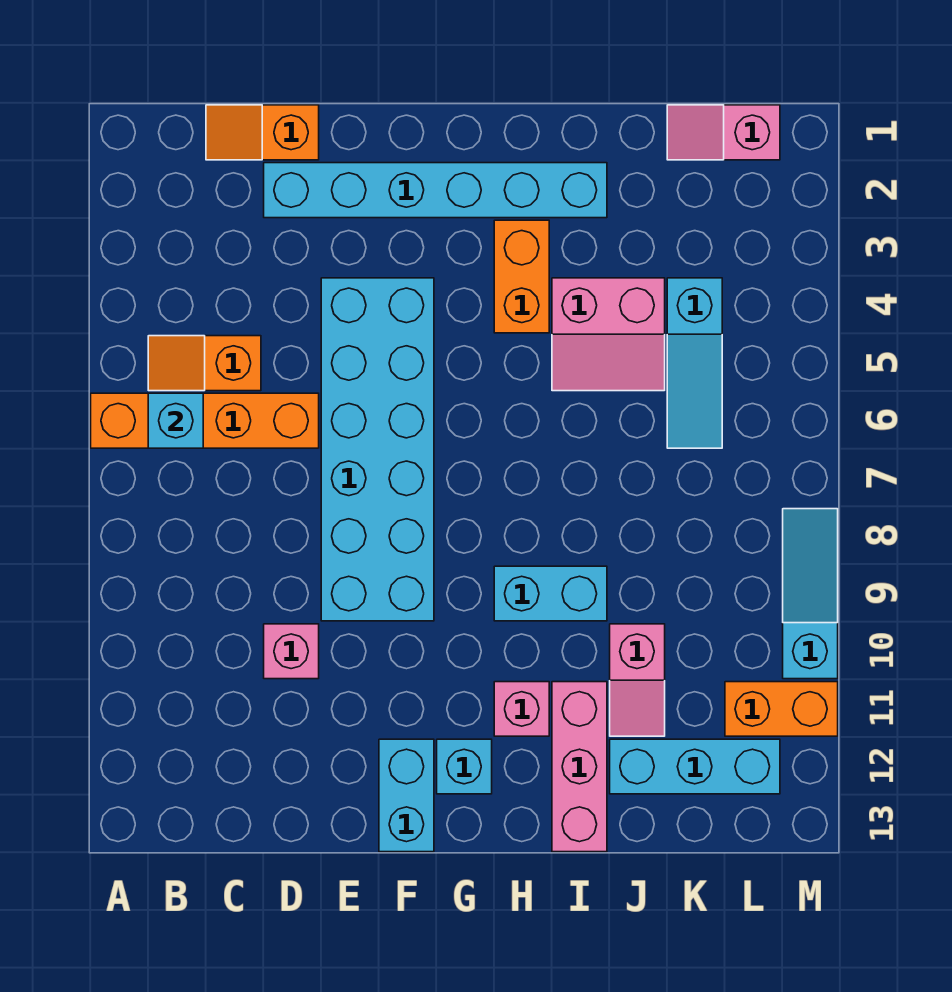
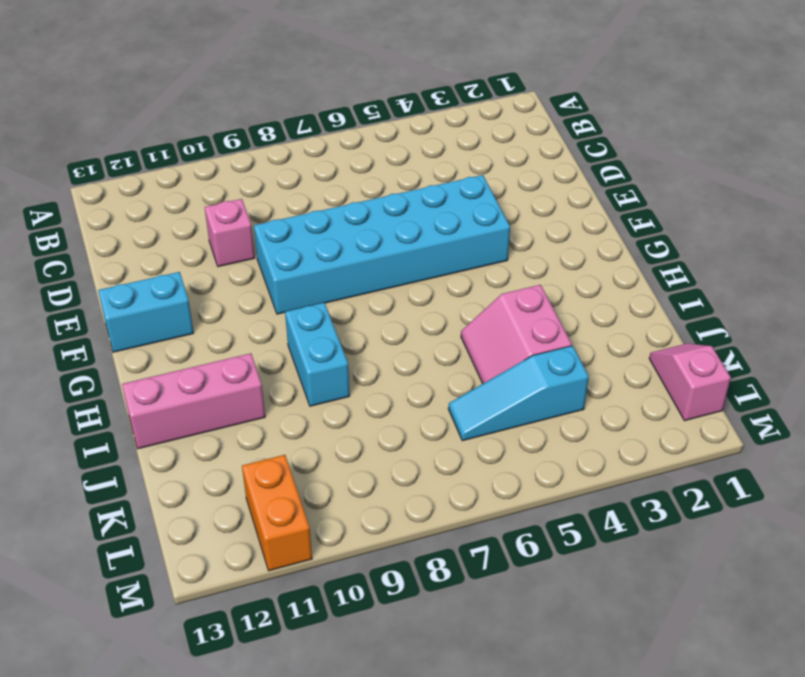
none -> orange 1x4 brick [91,393,319,448]
none -> orange 1x2 slope [148,336,261,391]
none -> orange 1x2 slope [206,105,319,160]

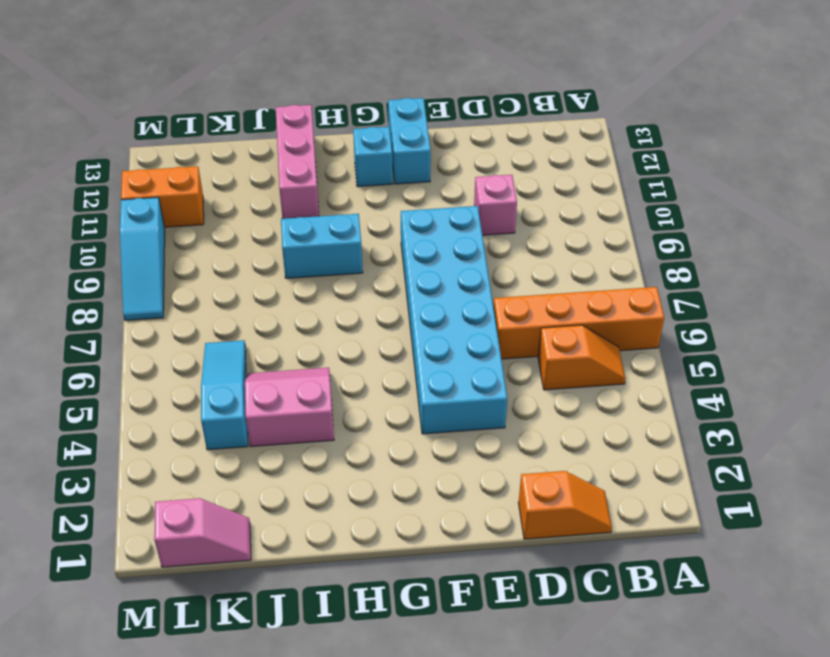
none -> cyan 1x6 brick [264,163,607,218]
none -> orange 1x2 brick [494,220,549,333]
none -> pink 1x1 brick [494,682,549,736]

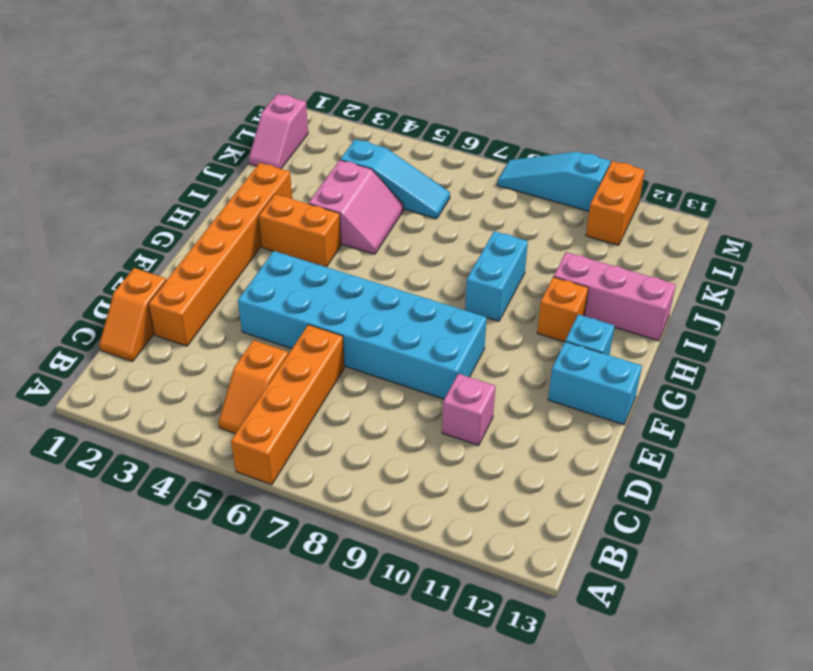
orange 1x6 brick [148,163,292,346] -> cyan 1x6 brick [264,163,607,218]
orange 1x1 brick [537,277,589,342] -> pink 1x1 brick [494,682,549,736]
none -> pink 1x2 slope [610,624,665,736]
none -> cyan 1x3 brick [610,739,780,794]
none -> cyan 1x1 brick [148,393,203,448]

